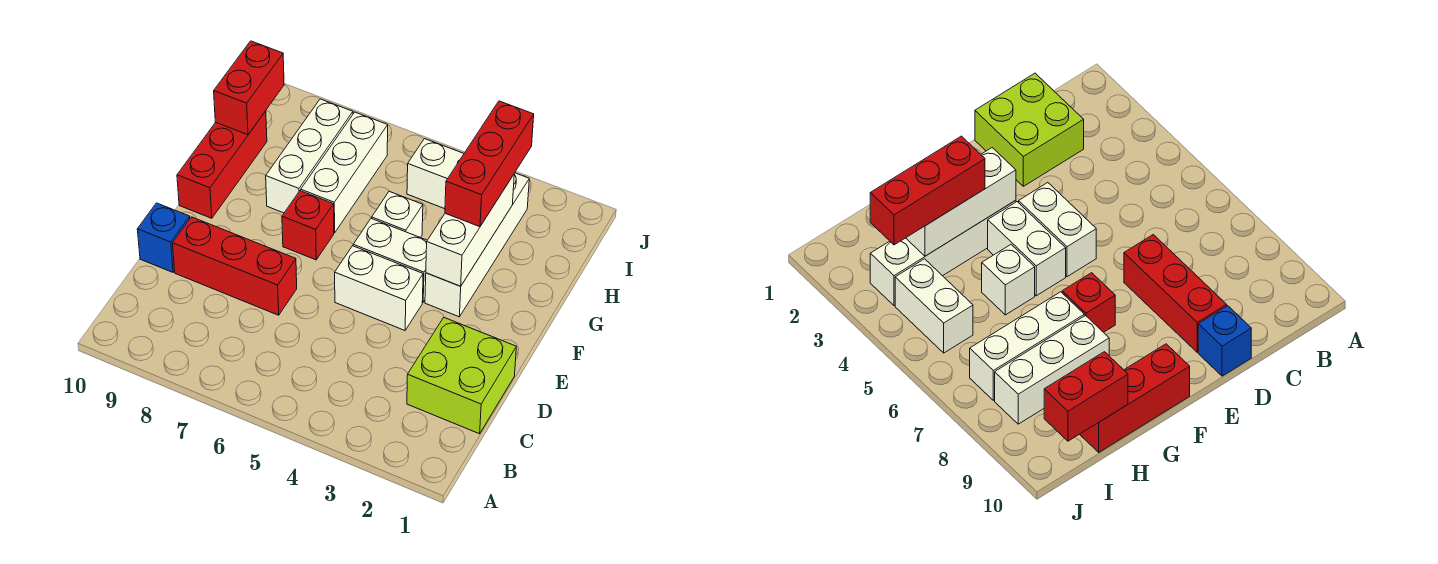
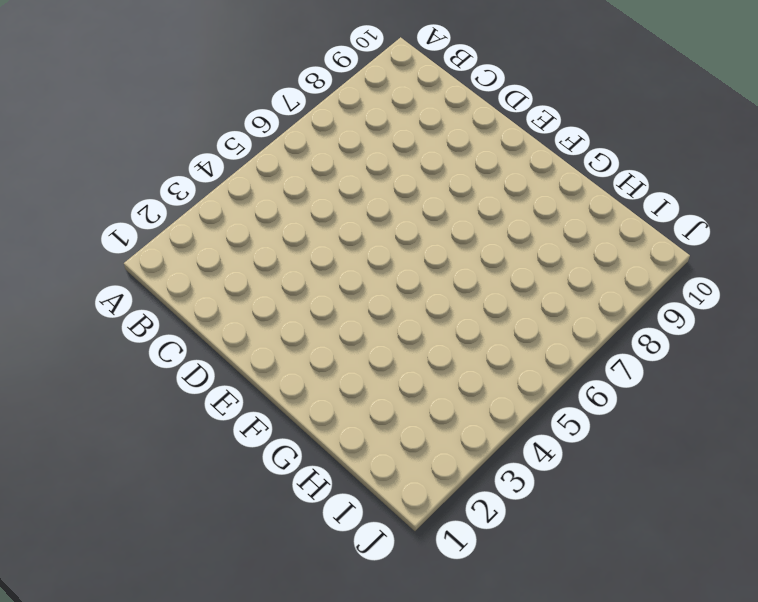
none -> lime 2x2 brick [407,318,516,434]
none -> red 1x3 brick [173,217,297,315]
none -> blue 1x1 brick [137,203,190,272]

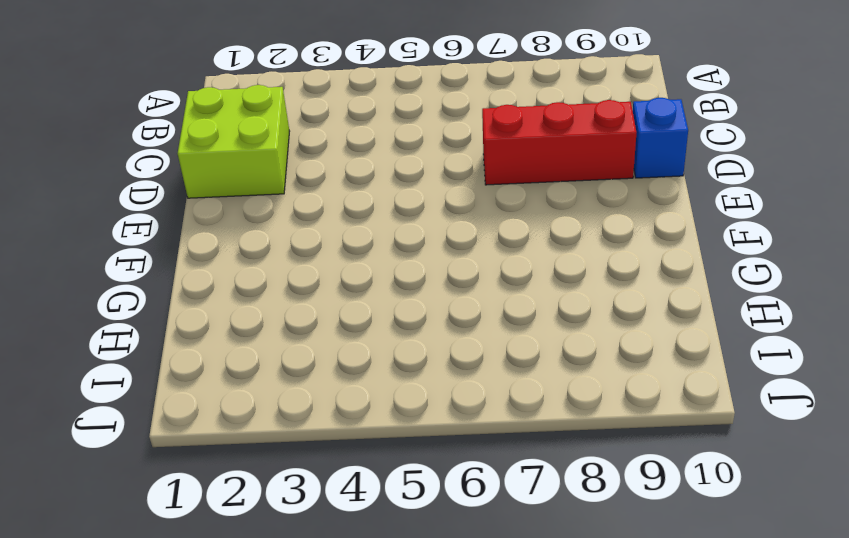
none -> white 1x2 brick [335,246,423,330]
none -> white 1x4 brick [425,173,529,317]
none -> white 1x2 brick [353,218,427,302]

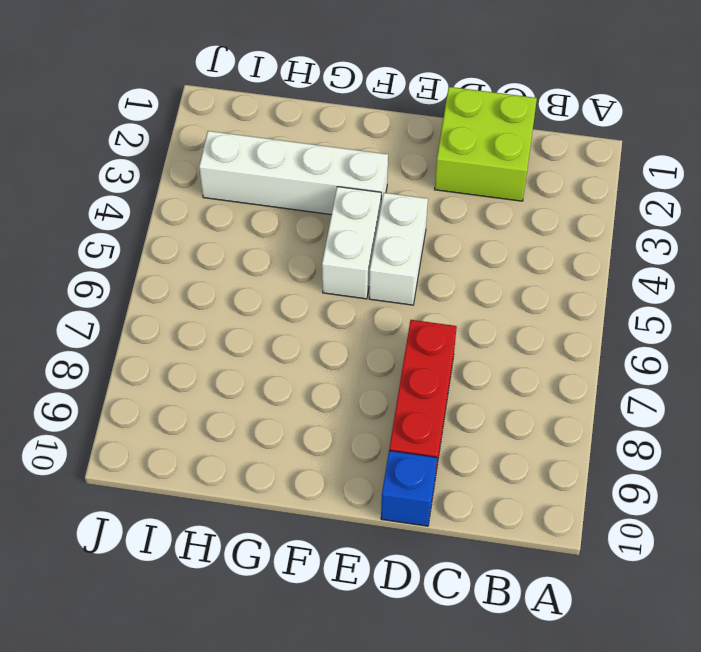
none -> red 1x1 brick [282,191,334,260]
none -> red 1x3 brick [177,111,267,218]
none -> white 1x1 brick [372,191,423,238]

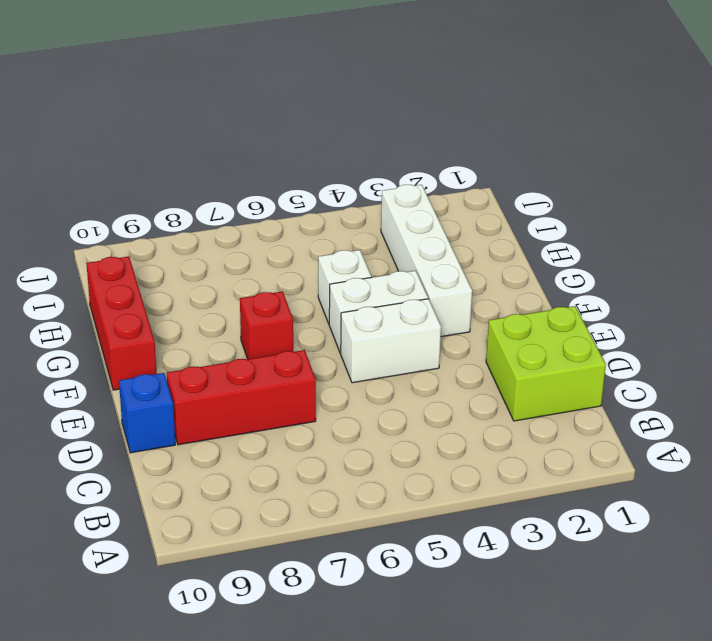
none -> white 1x3 brick [301,112,388,233]
none -> white 1x3 brick [266,99,353,213]
none -> white 1x2 brick [407,139,464,209]

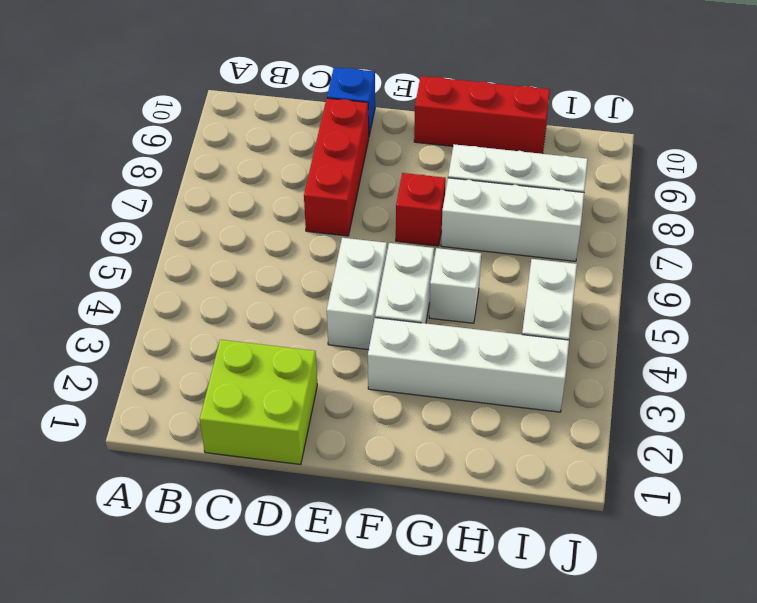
none -> white 1x3 brick [426,175,514,286]
none -> red 1x2 brick [214,41,284,135]
none -> red 1x3 brick [445,101,534,227]

